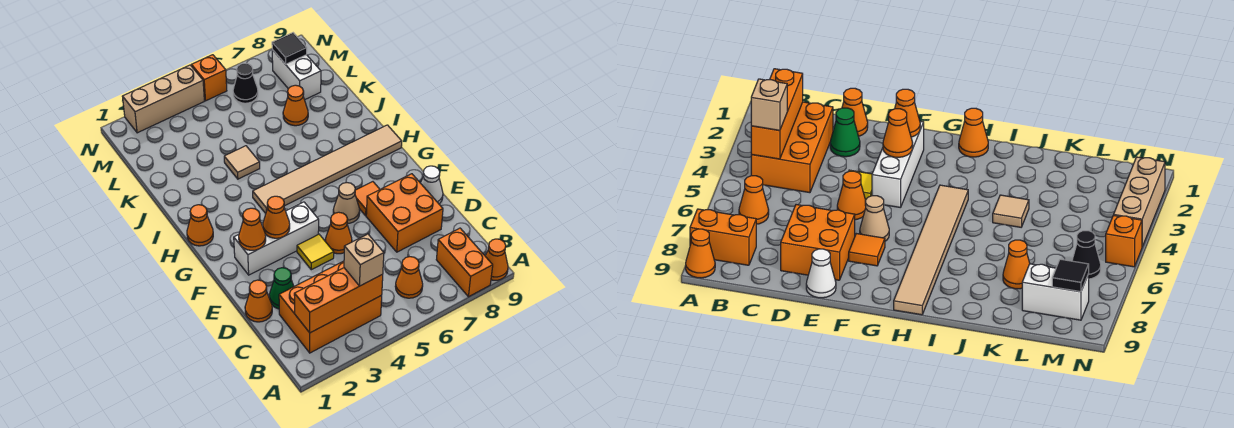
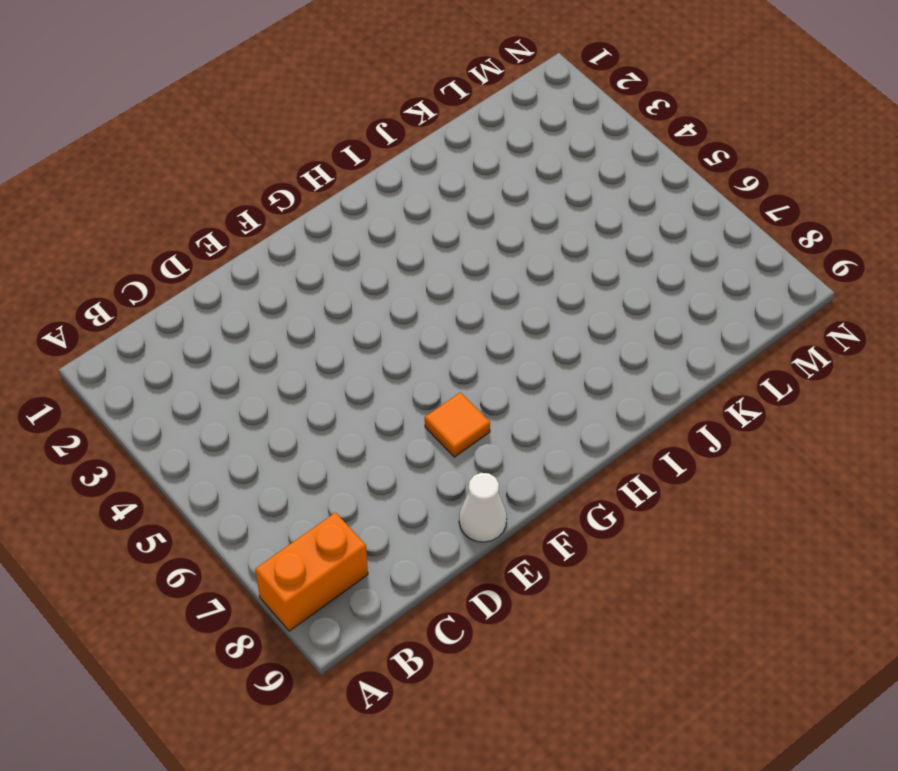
none -> orange 1x1 cone [485,239,508,280]
none -> orange 2x3 brick [279,261,382,353]
none -> orange 1x1 cone [395,257,423,298]

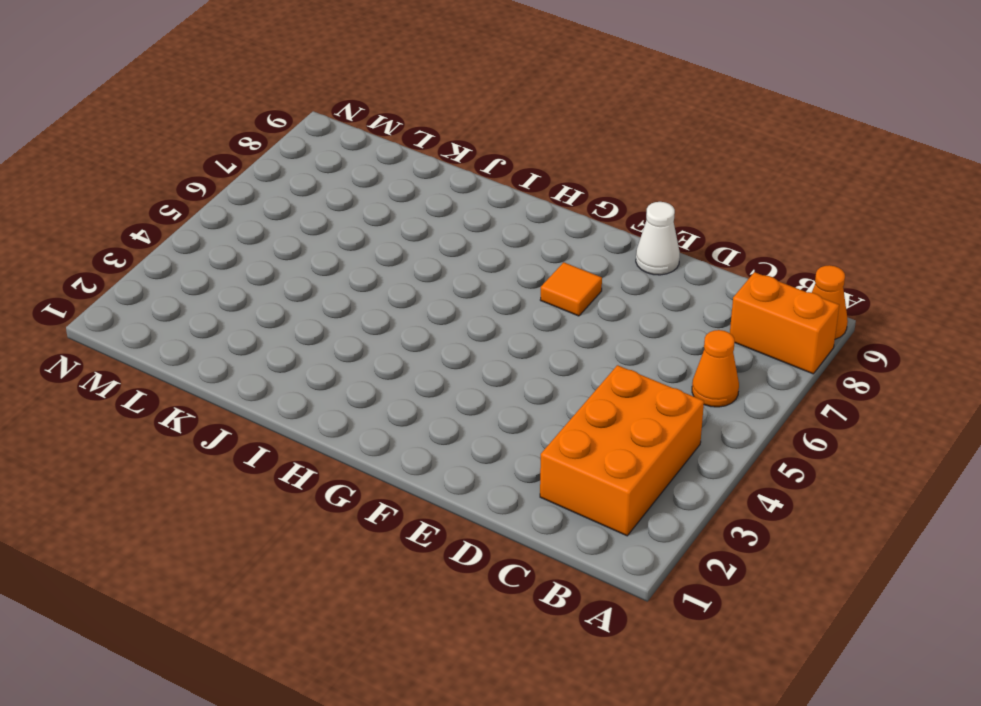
none -> orange 1x1 cone [245,280,272,322]
none -> green 1x1 cone [269,268,294,309]
none -> orange 2x2 brick [366,174,443,252]

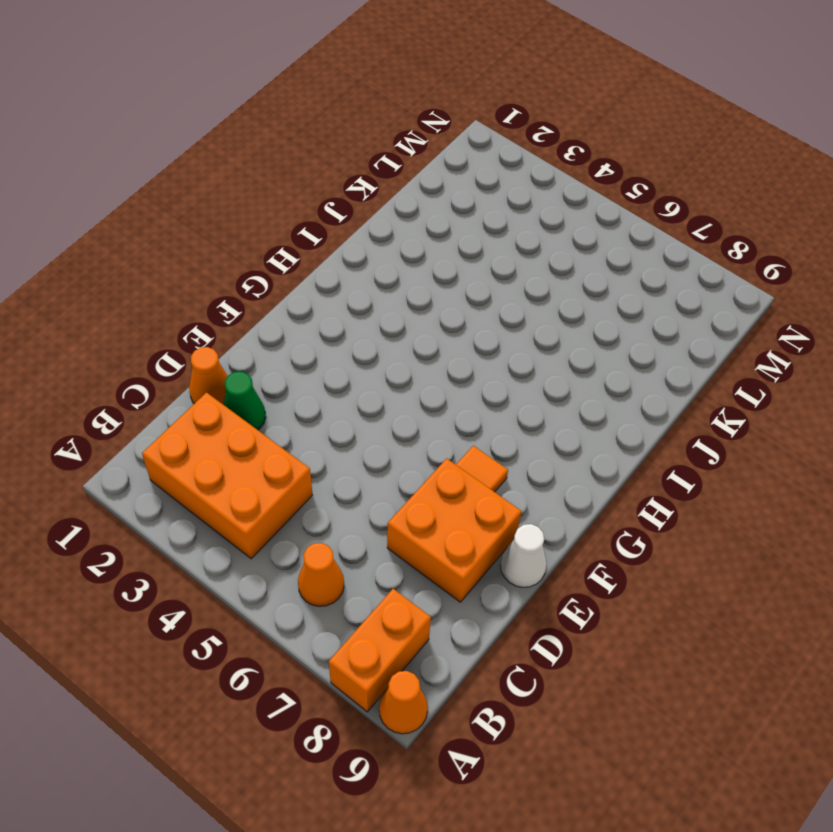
none -> yellow 1x1 tile [297,234,334,270]
none -> orange 1x1 cone [325,212,352,254]
none -> white 1x3 brick [234,202,319,275]

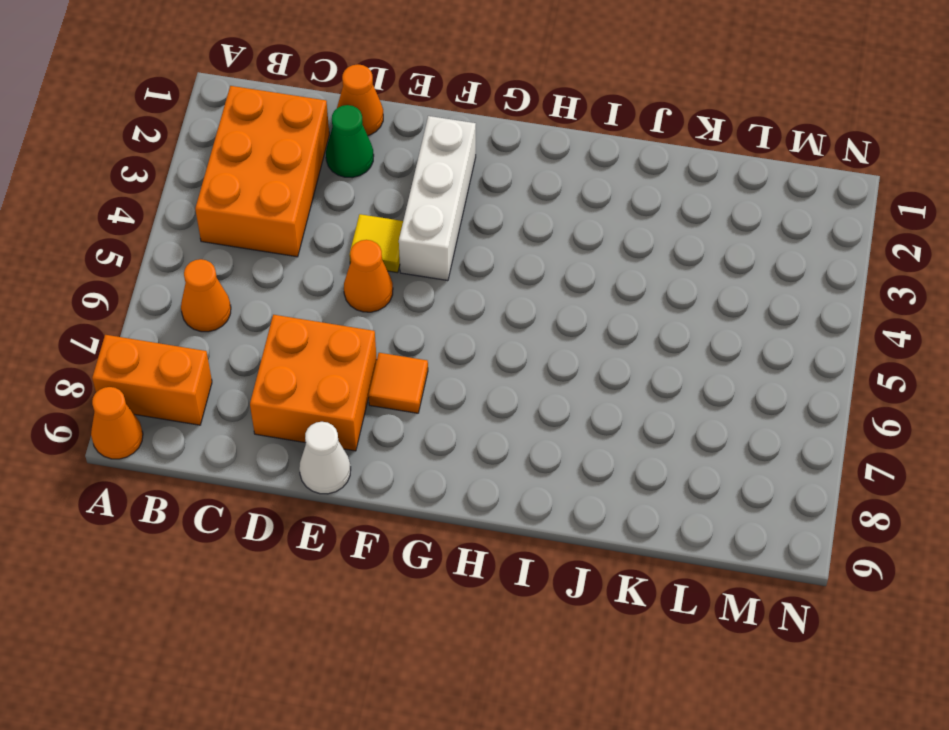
none -> tan 1x1 cone [333,183,360,224]
none -> orange 1x1 cone [187,205,213,246]
none -> tan 1x6 tile [253,125,402,213]

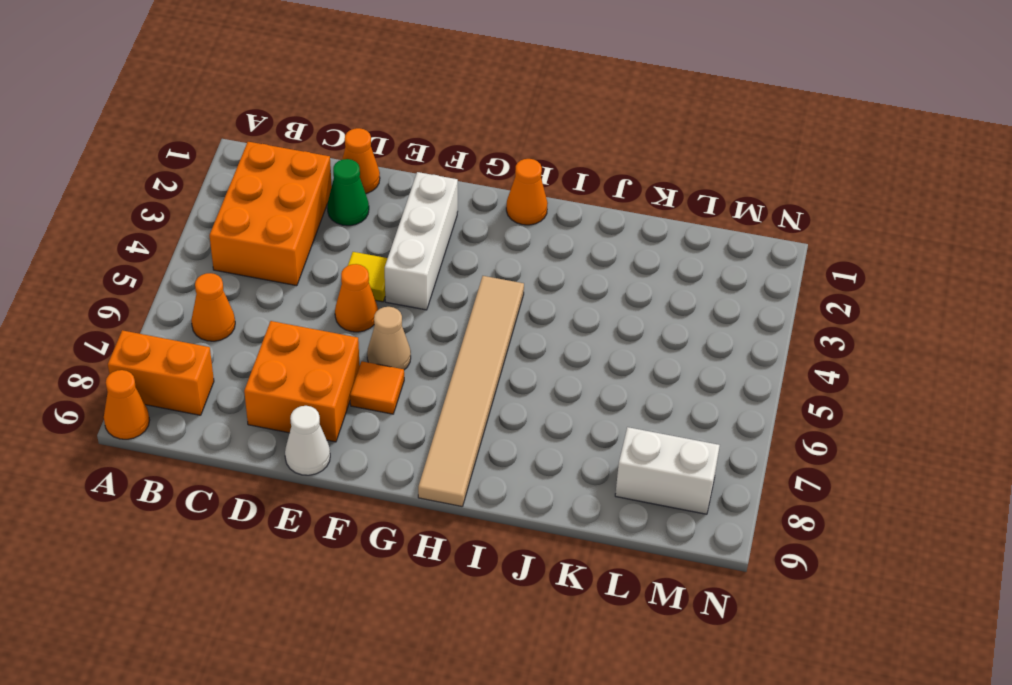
none -> tan 1x1 tile [224,146,260,179]
none -> orange 1x1 cone [283,85,308,126]
none -> black 1x1 cone [233,63,258,103]

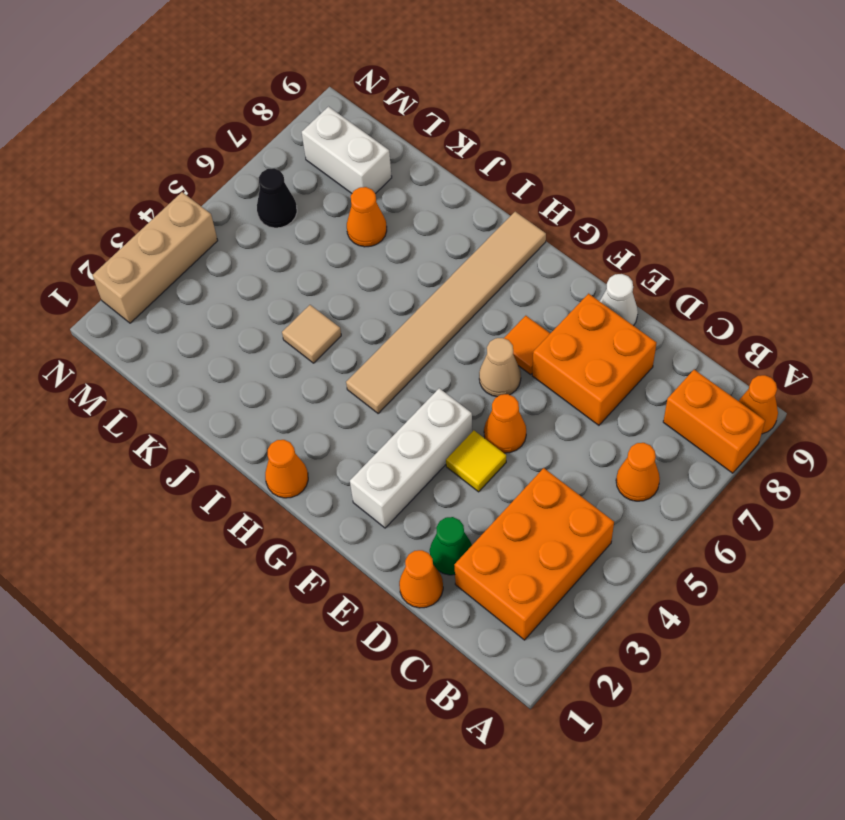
none -> orange 1x1 brick [191,55,227,101]
none -> orange 1x3 brick [294,268,383,333]
none -> orange 1x1 cone [239,208,266,250]

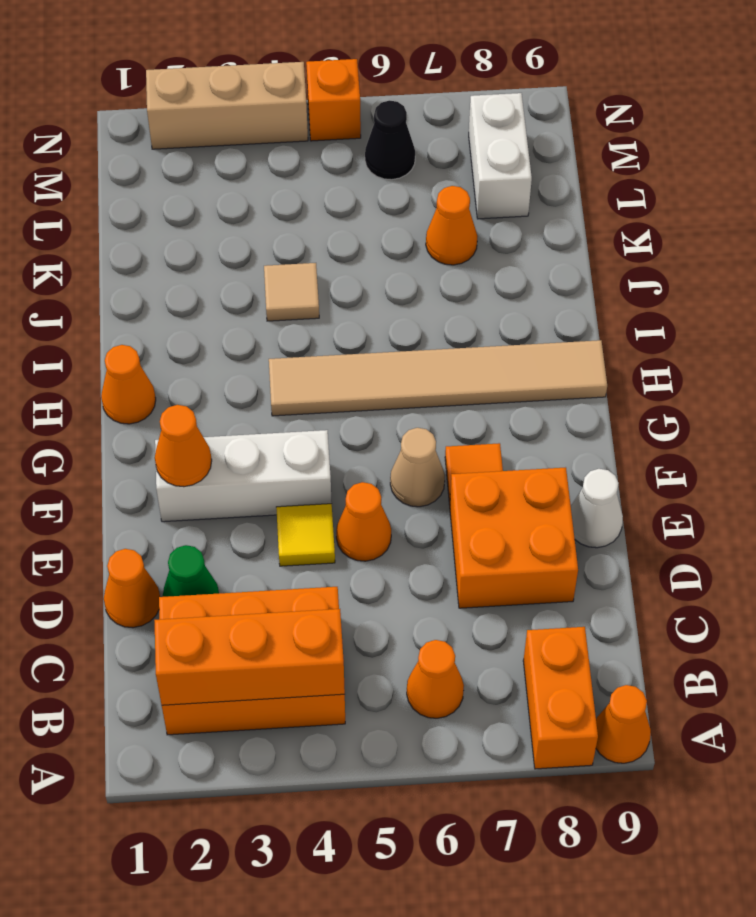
none -> orange 1x1 cone [263,196,290,238]
none -> black 1x1 tile [272,33,307,64]
none -> tan 1x1 brick [344,234,384,286]

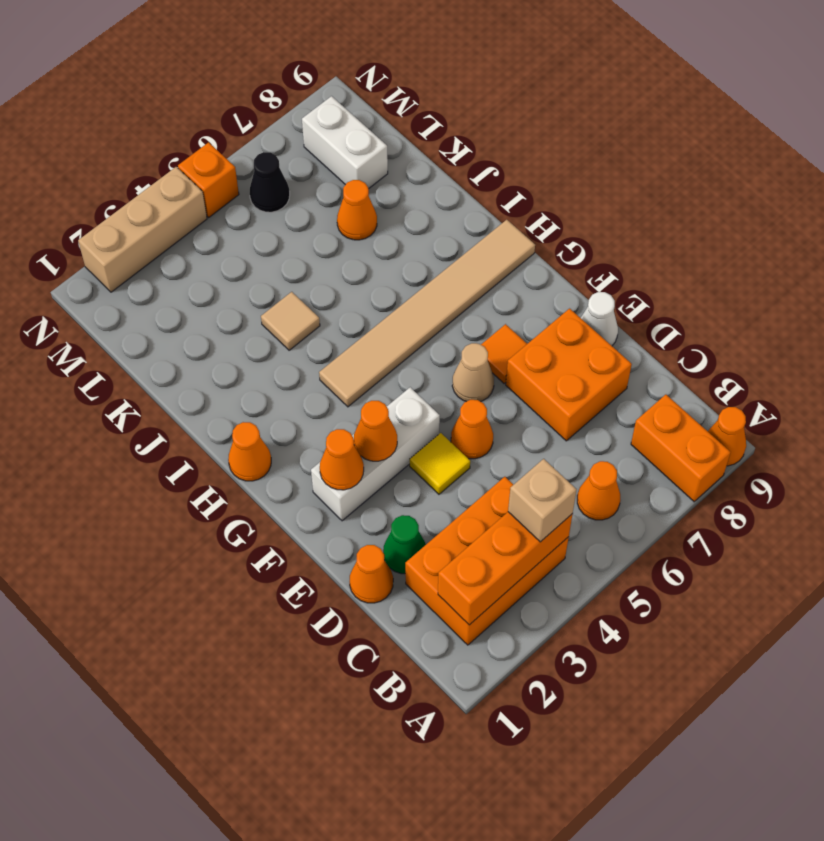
none -> black 1x1 tile [272,33,307,64]

